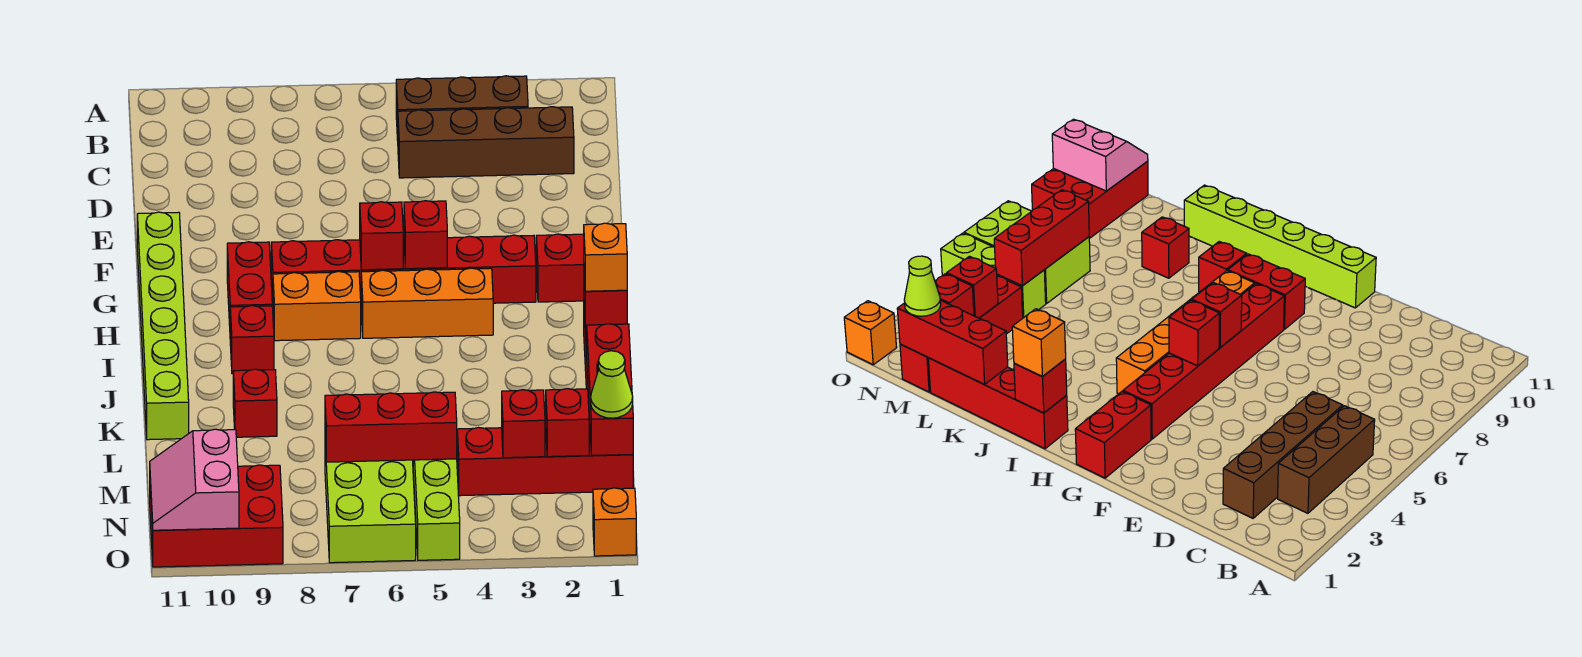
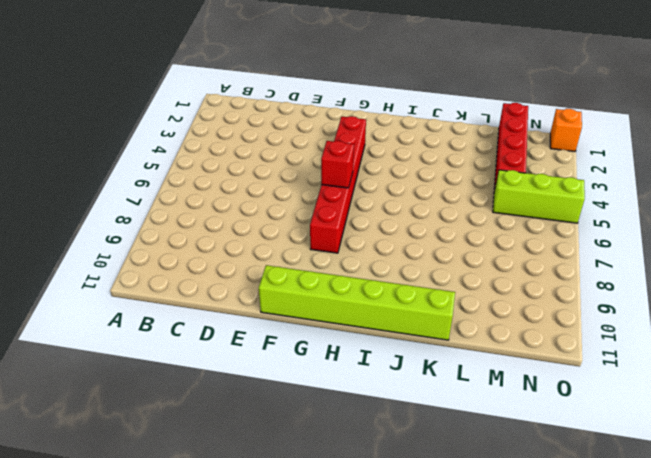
none -> brown 1x3 brick [396,76,528,140]
none -> brown 1x4 brick [398,107,574,178]
none -> red 1x2 brick [536,234,584,302]

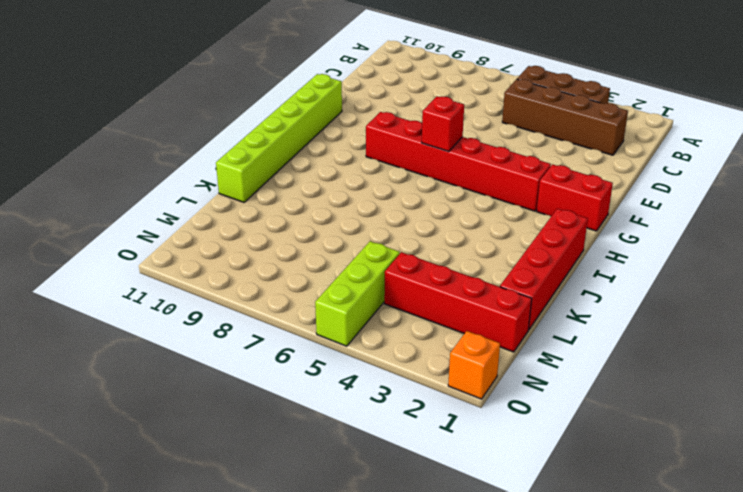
none -> red 1x2 brick [227,242,272,325]
none -> orange 1x3 brick [361,268,493,338]
none -> orange 1x2 brick [273,271,361,341]

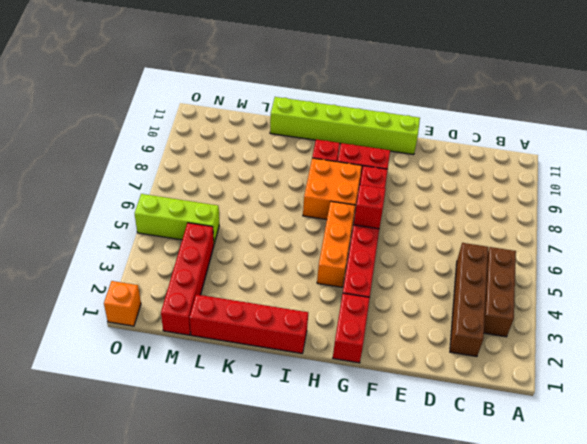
orange 2x2 brick [303,158,362,220] -> orange 1x2 brick [273,271,361,341]
none -> red 1x1 brick [233,369,277,437]
none -> lime 2x3 brick [325,446,416,563]
none -> red 2x3 brick [150,465,283,567]

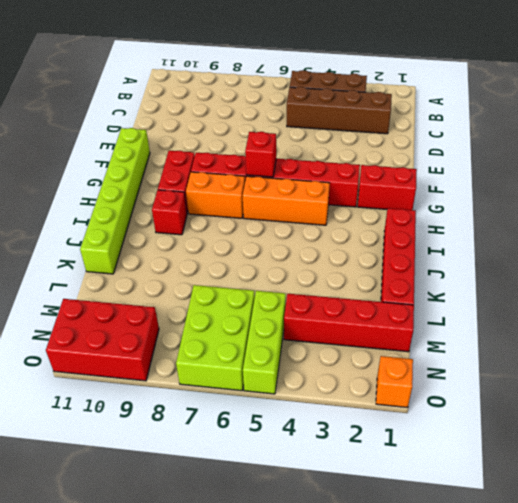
none -> red 1x1 brick [233,369,277,437]
none -> red 1x1 brick [404,201,447,269]
none -> red 1x1 brick [584,277,627,328]

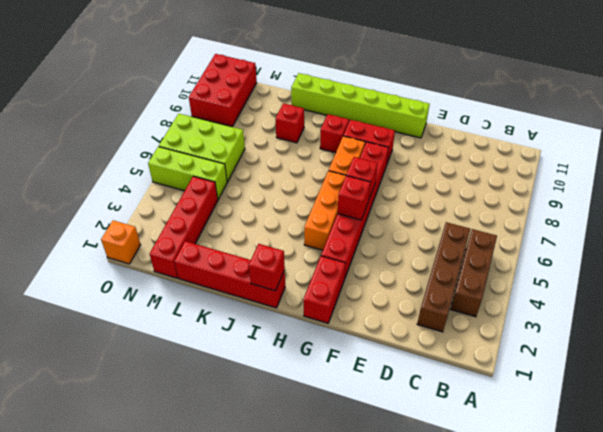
none -> red 1x3 brick [587,324,633,455]
none -> red 1x1 brick [546,389,590,457]
none -> red 1x1 brick [502,390,545,458]

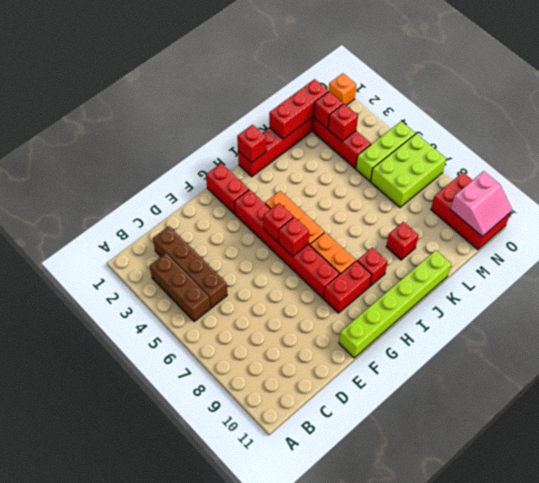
none -> red 1x3 brick [325,392,457,462]
none -> orange 1x1 brick [584,223,627,291]
none -> lime 1x1 cone [591,351,633,418]

